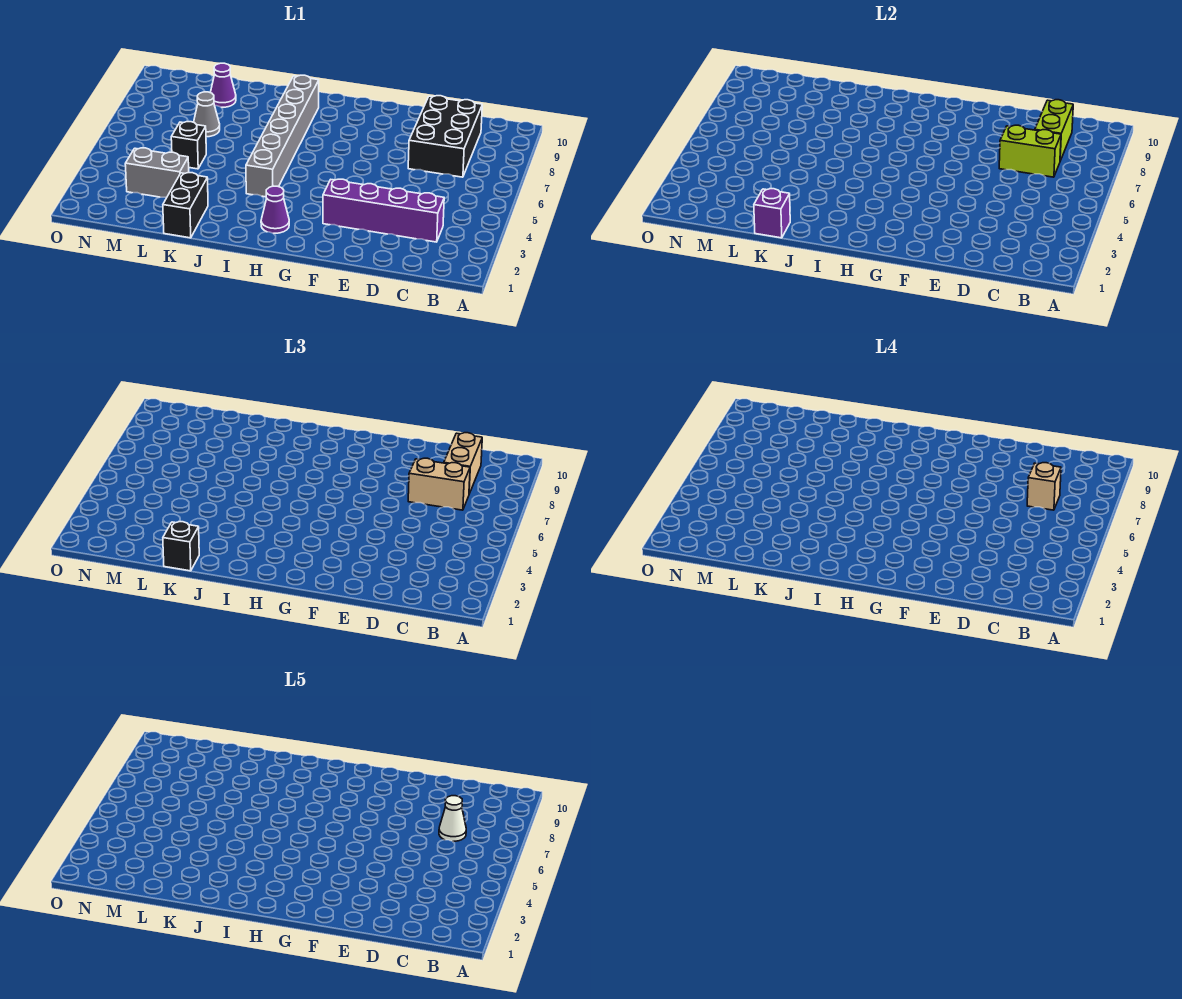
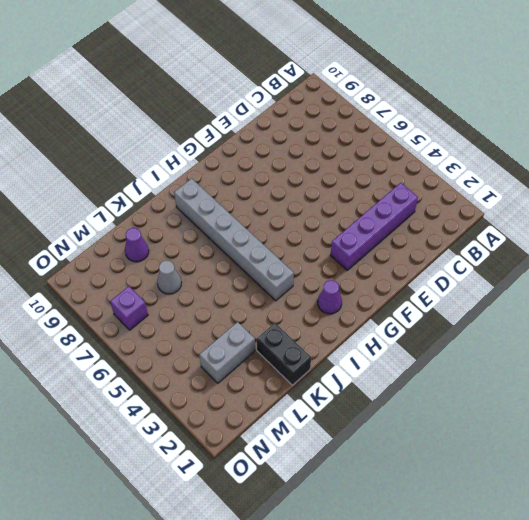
purple 1x1 brick [110,286,148,330] -> purple 1x1 brick moved to [754,189,790,238]
none -> black 2x3 brick [408,96,482,177]
none -> black 1x1 brick [171,122,206,169]
none -> lime 1x2 brick [999,125,1061,177]

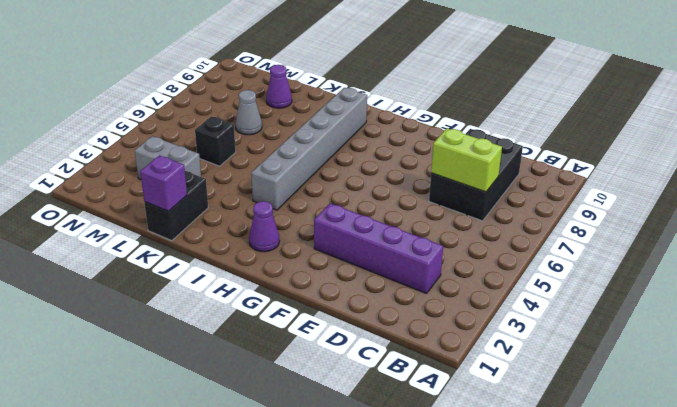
none -> lime 1x2 brick [1035,100,1073,161]
none -> tan 1x2 brick [408,458,470,510]
none -> tan 1x2 brick [444,433,482,494]

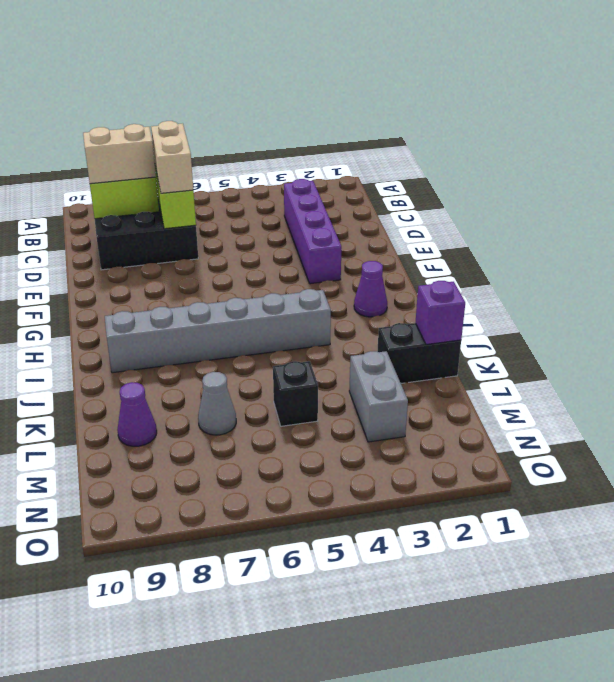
none -> black 1x1 brick [163,522,199,571]
none -> tan 1x1 brick [1027,463,1061,510]
none -> white 1x1 cone [439,796,466,841]

